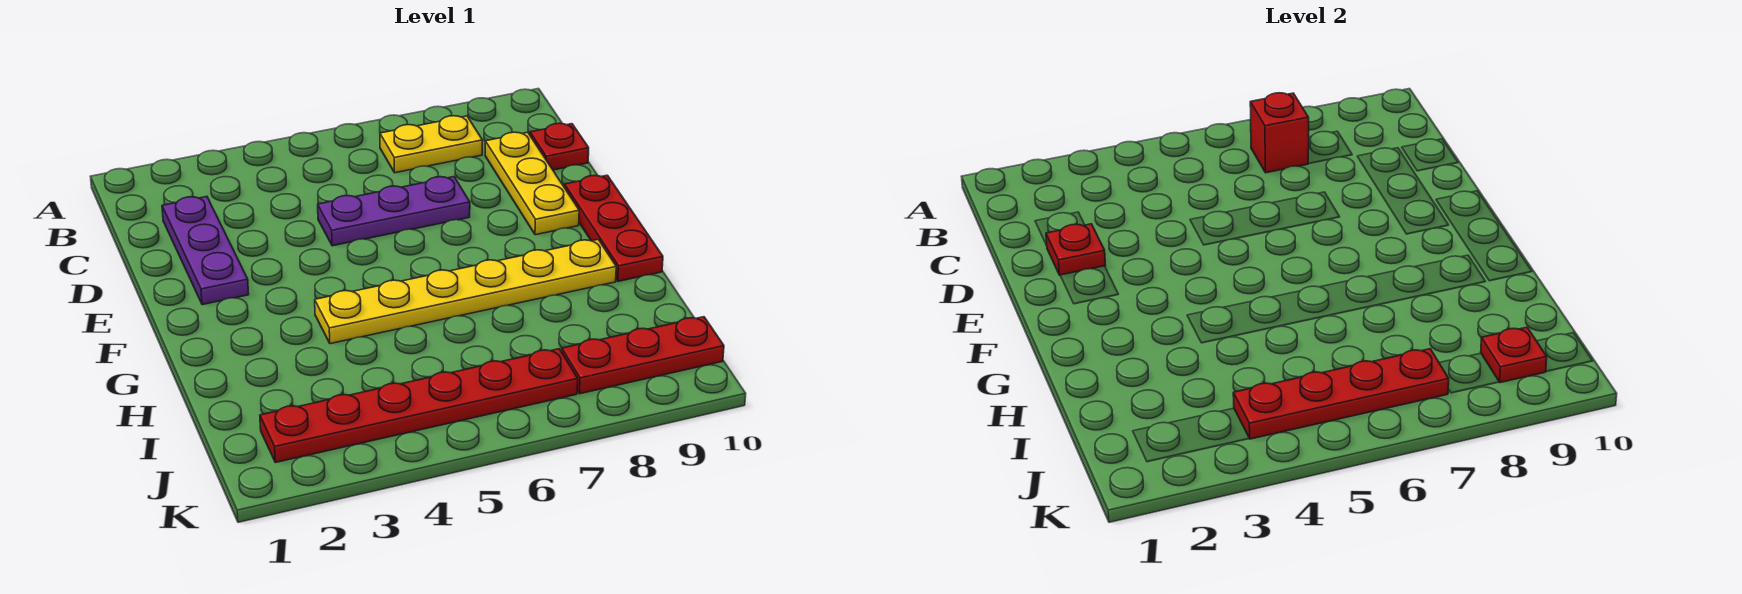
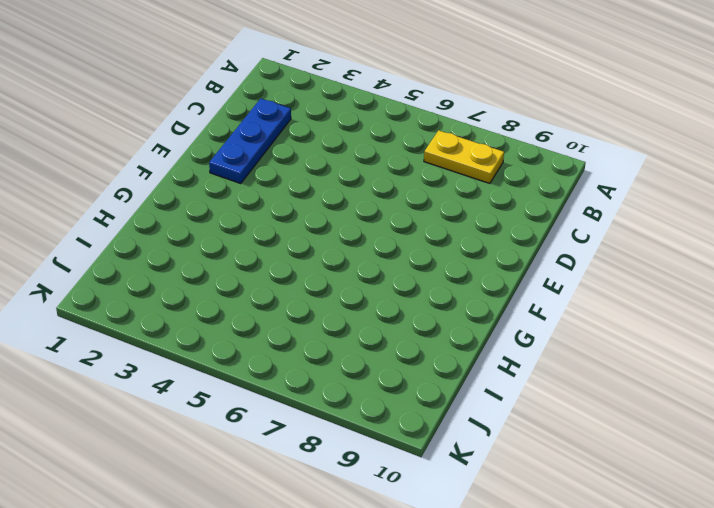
blue 1x3 plate [209,99,291,184] -> purple 1x3 plate [162,197,249,305]
none -> yellow 1x3 plate [485,132,579,235]
none -> red 1x1 plate [530,123,589,170]
none -> purple 1x3 plate [318,177,470,246]

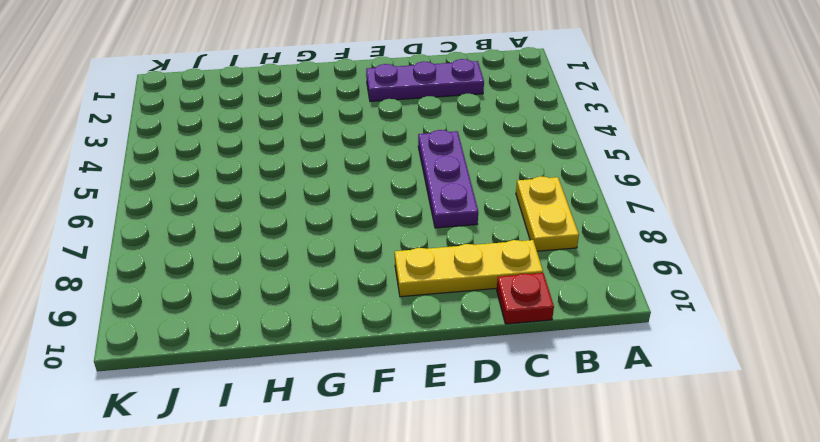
none -> red 1x3 plate [564,175,663,281]
none -> yellow 1x6 plate [315,240,616,344]
none -> red 1x6 plate [260,349,578,463]

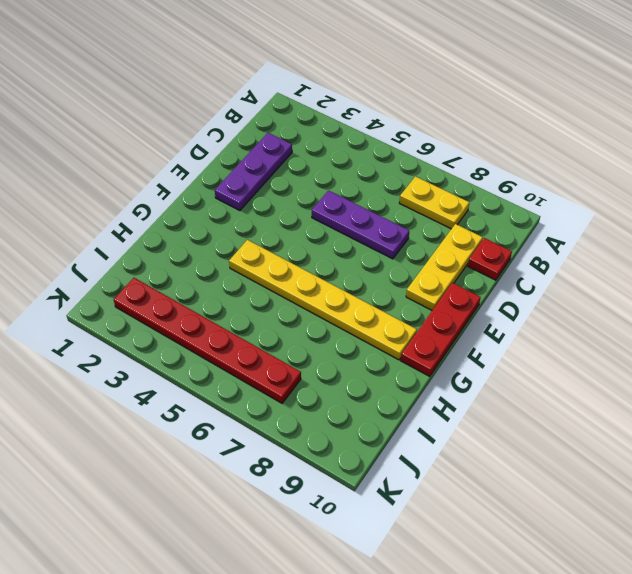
none -> red 1x3 plate [562,317,724,394]
none -> red 1x1 brick [1250,93,1309,173]
none -> red 1x1 plate [1046,224,1106,275]

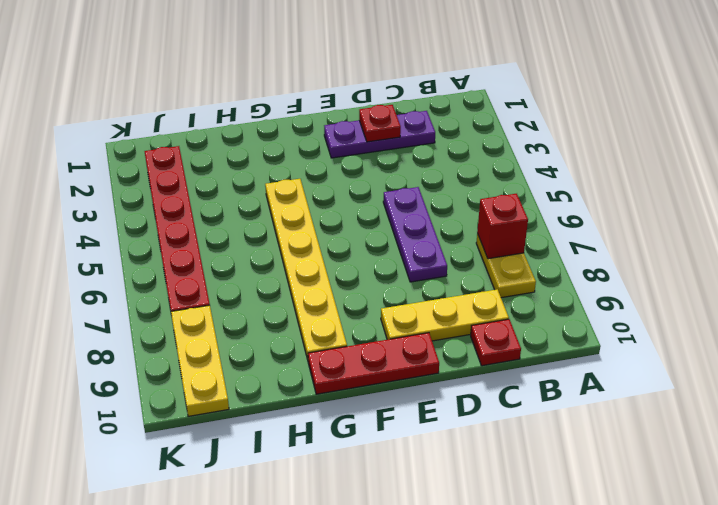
yellow 1x3 plate [171,305,229,416] -> red 1x3 plate [562,317,724,394]
none -> red 1x4 plate [1233,349,1449,439]
none -> red 1x1 plate [1481,327,1547,383]

